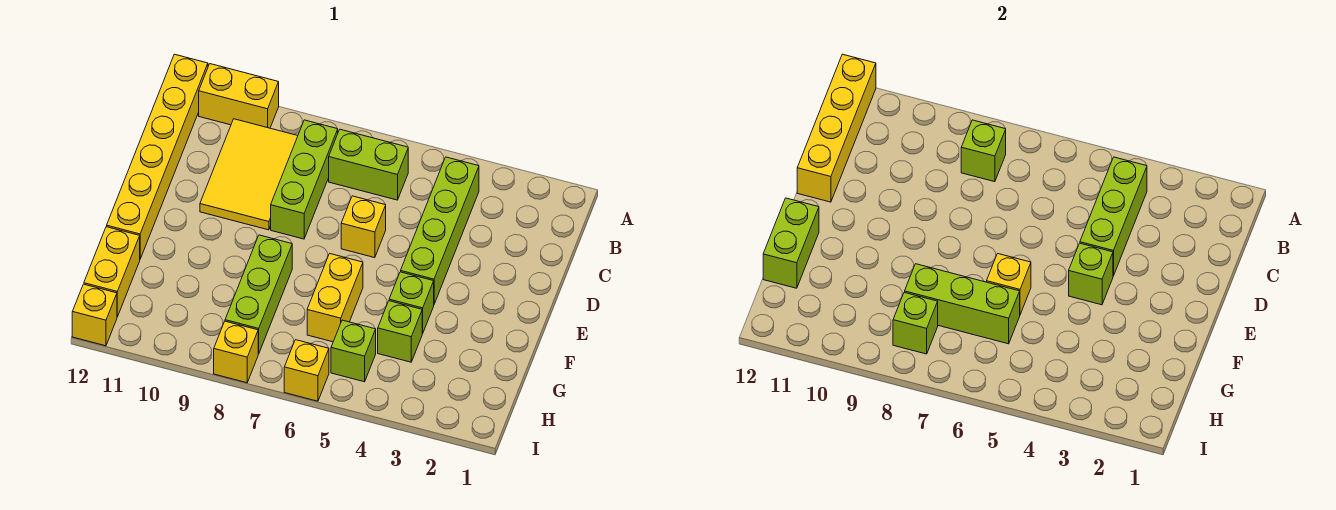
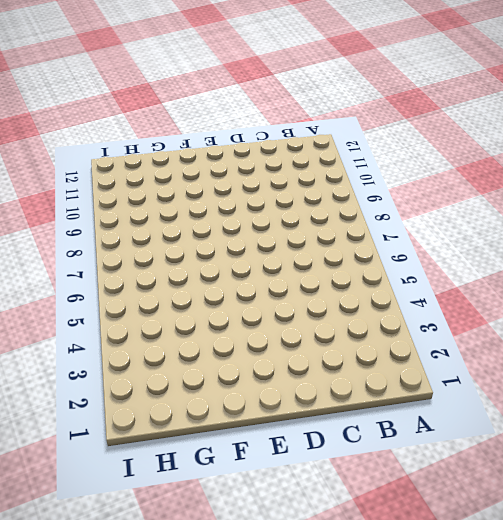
none -> yellow 1x2 brick [199,64,279,128]
none -> yellow 1x6 brick [107,54,208,259]
none -> lime 1x4 brick [401,157,479,304]

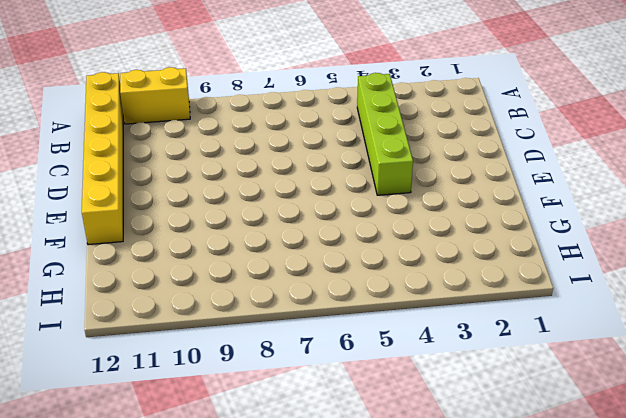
none -> lime 1x2 brick [329,129,408,200]
none -> lime 1x3 brick [271,120,338,239]
none -> yellow 2x3 tile [200,119,298,230]

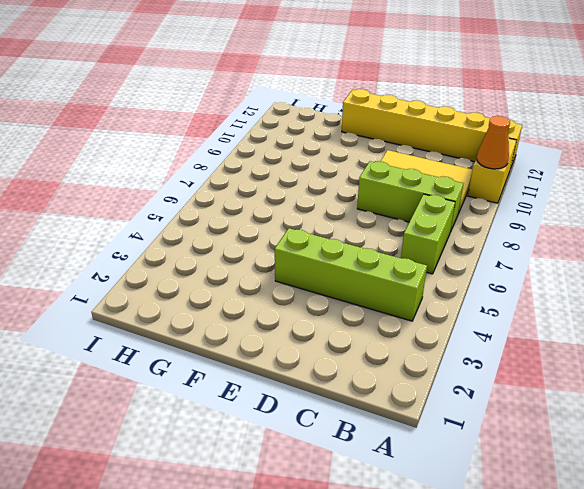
orange 1x1 cone [477,116,510,169] -> none
none -> yellow 1x1 brick [341,196,386,258]
none -> lime 1x1 brick [389,272,434,333]
none -> yellow 1x2 brick [307,254,363,342]

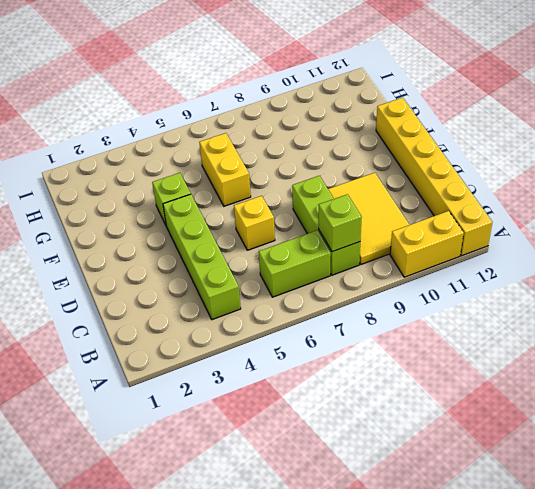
none -> lime 1x3 brick [225,235,292,354]
none -> lime 1x1 brick [378,301,423,362]
none -> yellow 1x2 brick [84,227,140,317]

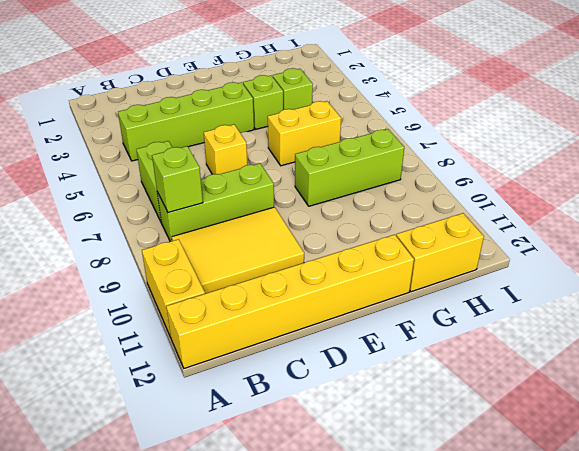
none -> lime 1x1 brick [331,320,376,382]
none -> yellow 1x1 brick [284,340,329,401]
none -> yellow 1x1 brick [214,321,258,383]

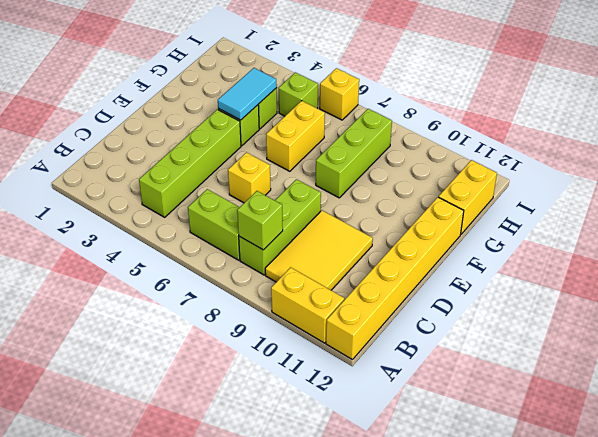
cyan 1x2 tile [218,68,277,120] -> none
none -> yellow 1x1 brick [214,321,258,383]
none -> yellow 1x1 brick [72,284,117,346]
none -> yellow 1x4 brick [797,54,876,202]

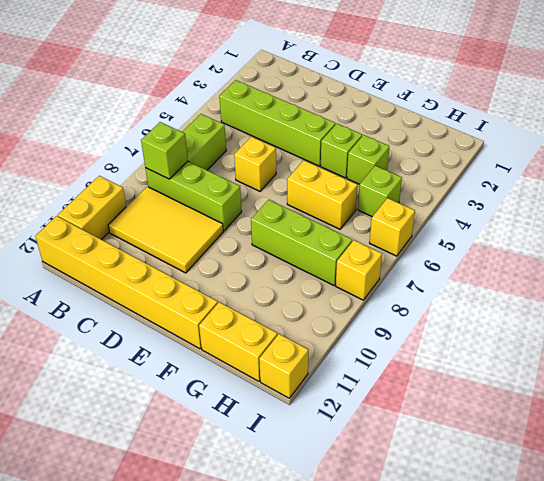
none -> yellow 1x4 brick [797,54,876,202]
none -> lime 1x3 brick [1080,157,1147,276]
none -> lime 1x1 brick [1069,243,1113,305]

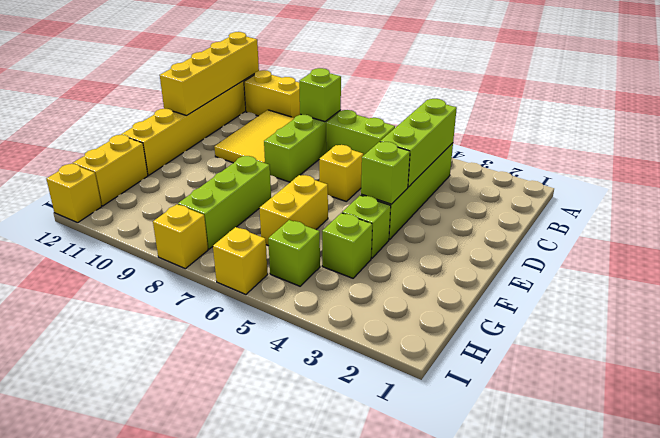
none -> yellow 1x1 brick [987,254,1031,314]
none -> lime 1x2 brick [763,198,819,288]
none -> lime 1x3 brick [905,264,1020,344]

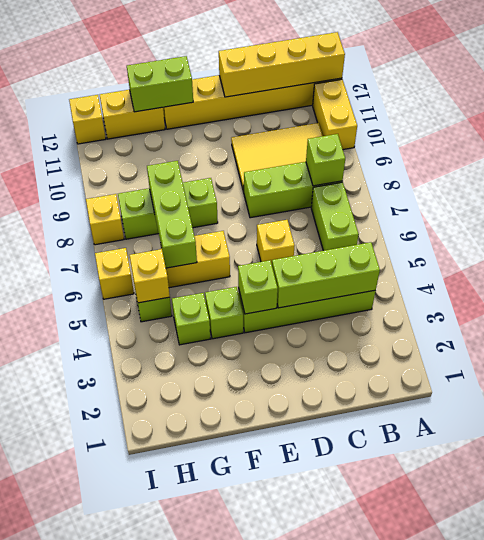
yellow 1x1 brick [130,249,170,303] -> yellow 1x1 brick moved to [987,254,1031,314]
none -> lime 1x1 brick [893,292,938,354]

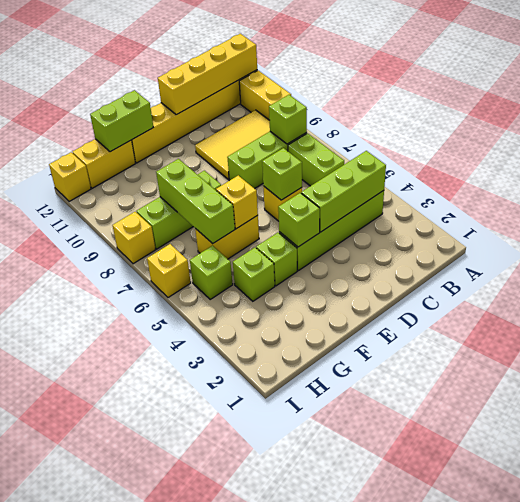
lime 1x1 brick [262,148,302,200] -> lime 1x1 brick moved to [893,292,938,354]

